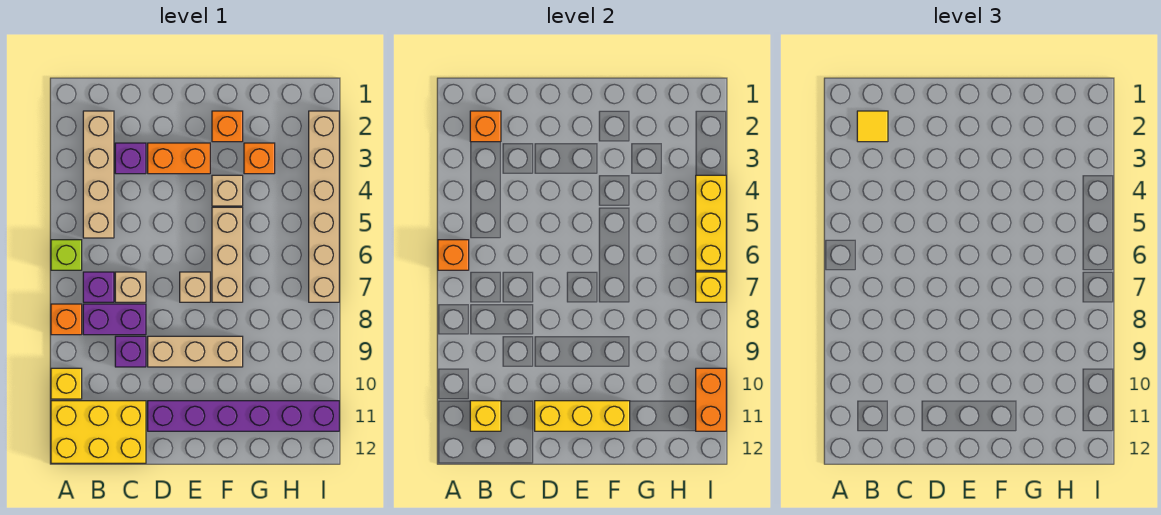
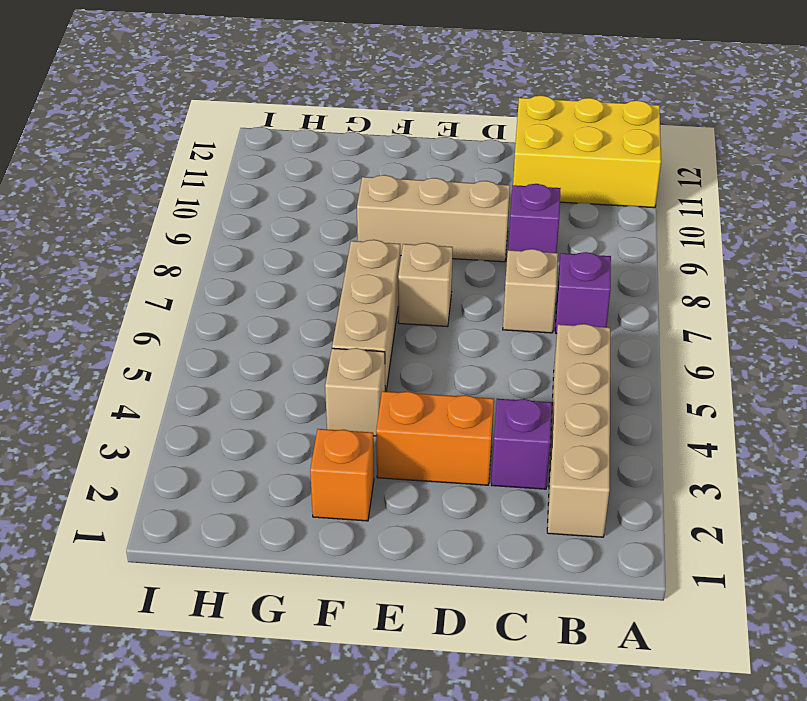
none -> lime 1x1 brick [51,240,82,270]
none -> orange 1x1 brick [51,304,82,335]
none -> yellow 1x1 brick [51,368,82,399]

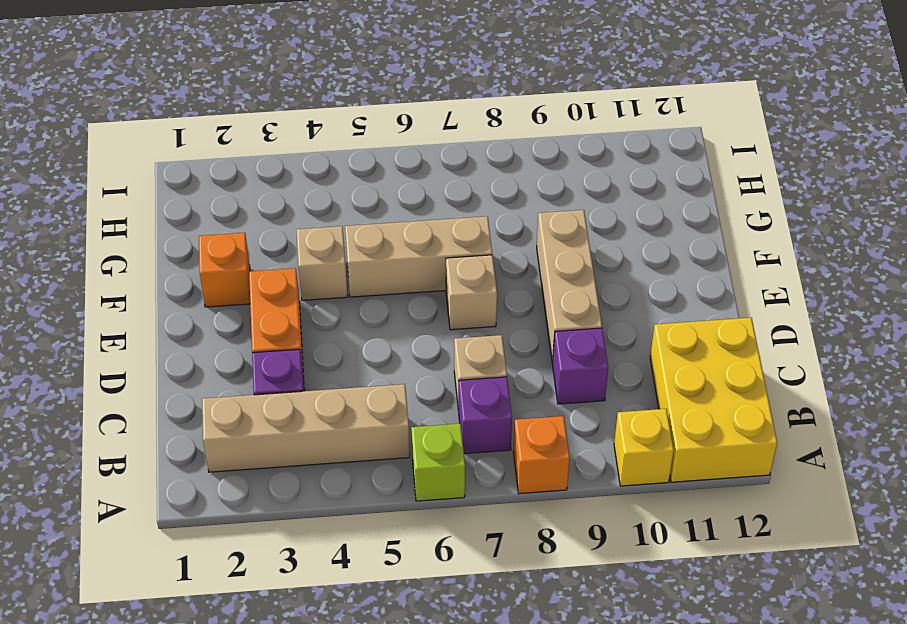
none -> purple 1x2 brick [83,304,146,335]
none -> purple 1x6 brick [148,401,339,431]
none -> orange 1x1 brick [244,143,275,174]

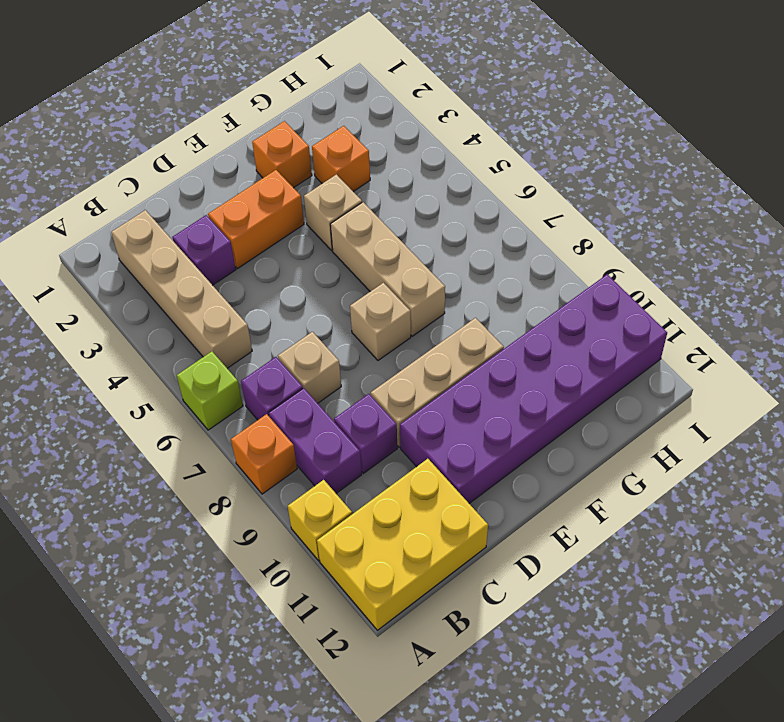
purple 1x2 brick [269,388,362,493] -> purple 1x2 brick turned to [83,304,146,335]
purple 2x6 brick [400,274,667,503] -> purple 1x6 brick [148,401,339,431]
none -> tan 1x6 brick [309,111,339,302]
none -> orange 1x1 brick [438,240,469,270]
none -> orange 1x1 brick [470,111,501,142]

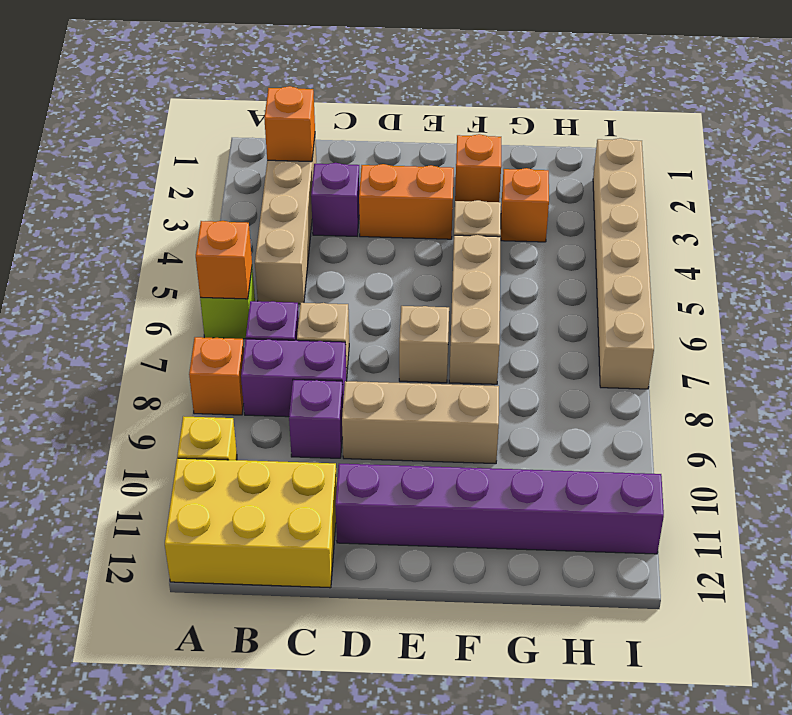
none -> yellow 1x1 brick [470,401,501,431]
none -> yellow 1x3 brick [535,401,630,431]
none -> yellow 1x3 brick [696,175,726,270]

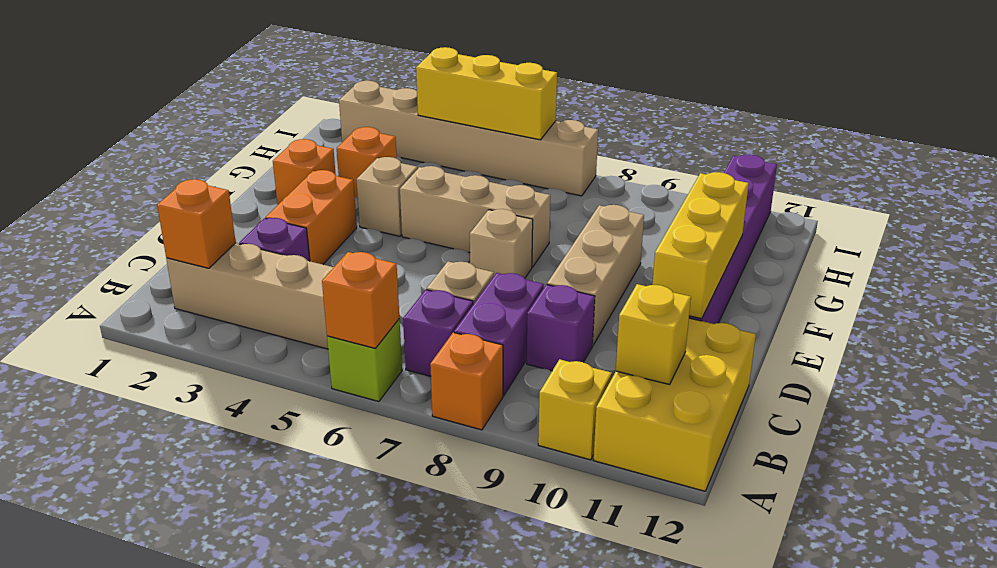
none -> yellow 1x1 brick [696,272,726,302]
none -> orange 1x2 brick [696,368,726,431]
none -> yellow 1x1 tile [857,111,888,142]

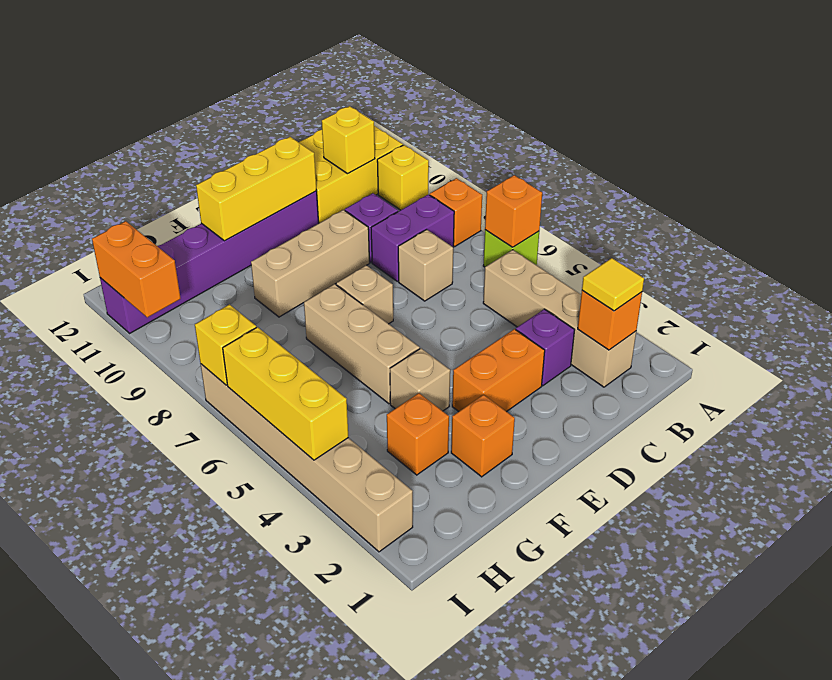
none -> purple 1x1 brick [83,272,114,302]

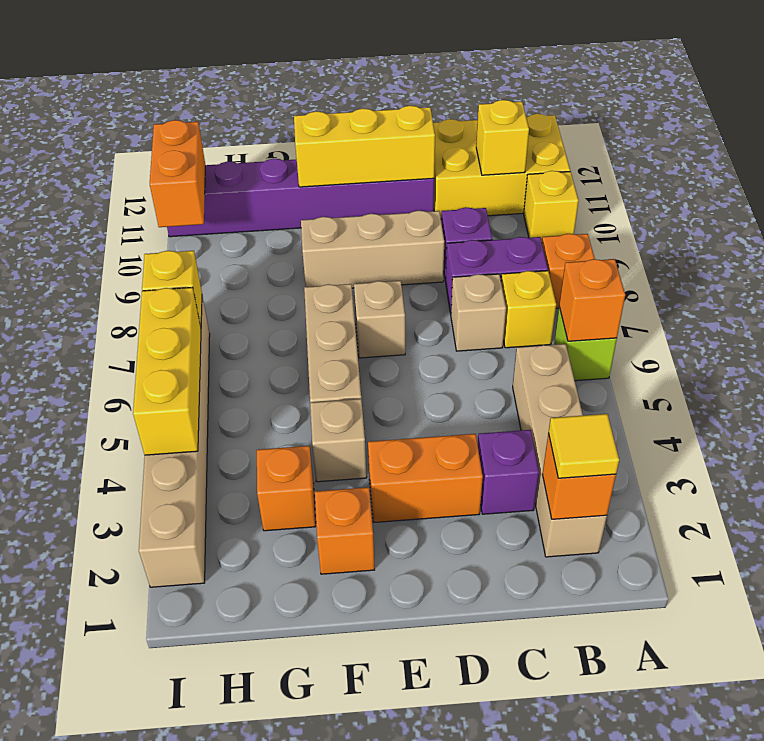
yellow 1x1 brick [501,271,556,348] -> purple 1x1 brick [83,272,114,302]

